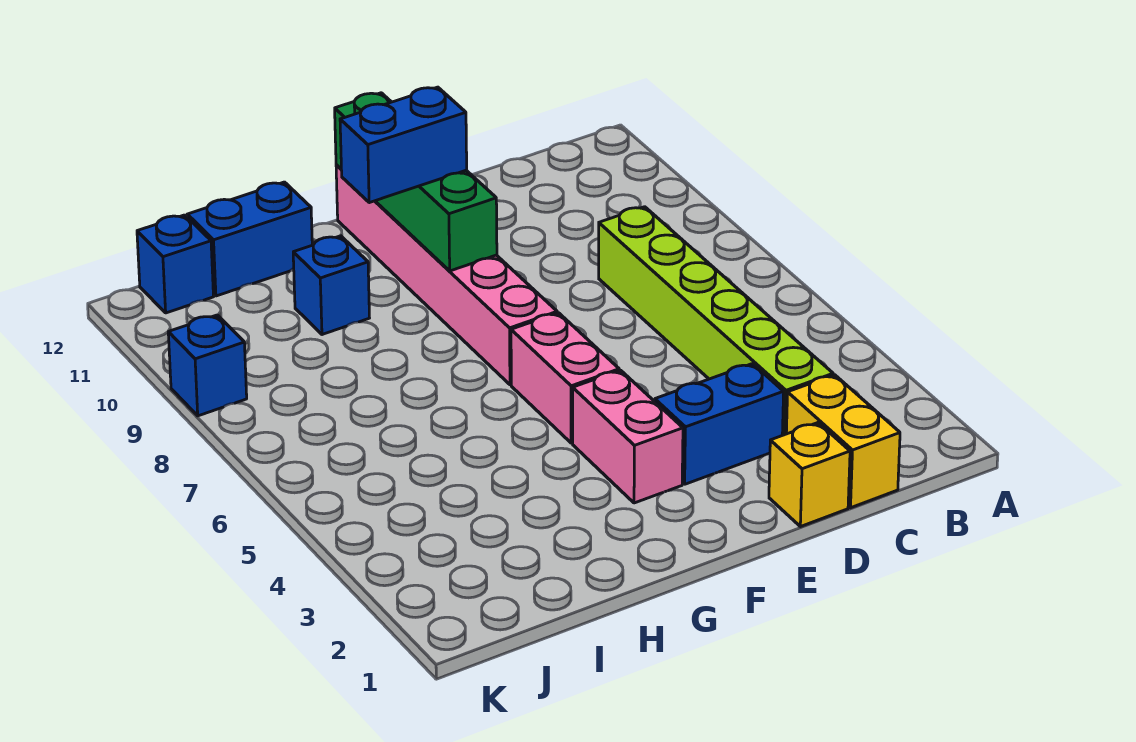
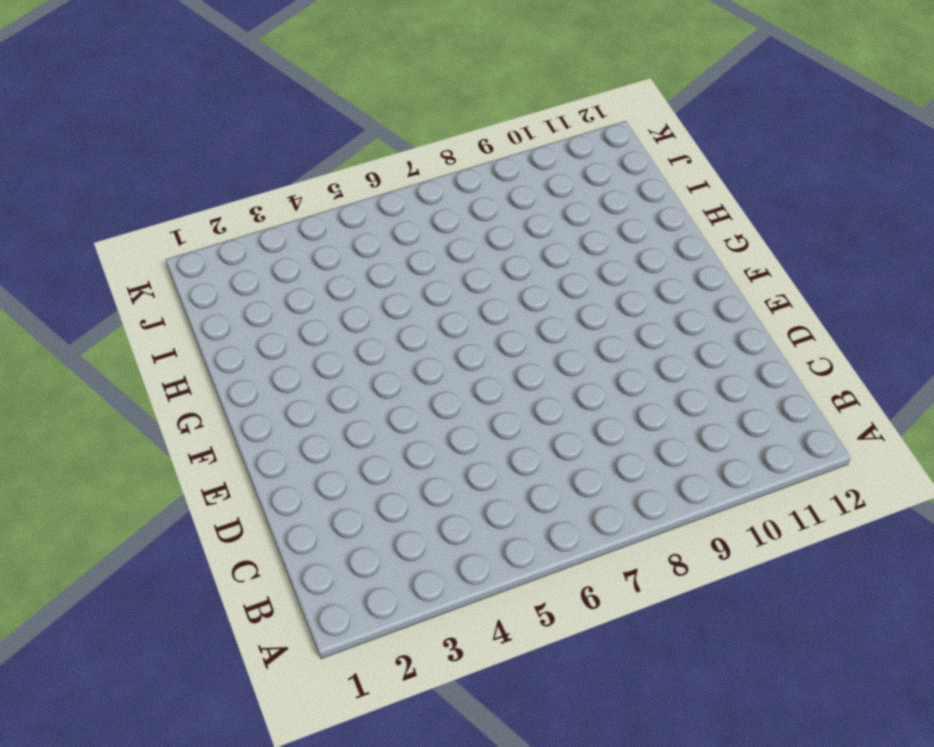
none -> yellow 1x2 brick [786,375,900,508]
none -> lime 1x6 brick [599,207,833,435]
none -> yellow 1x1 brick [769,423,850,527]

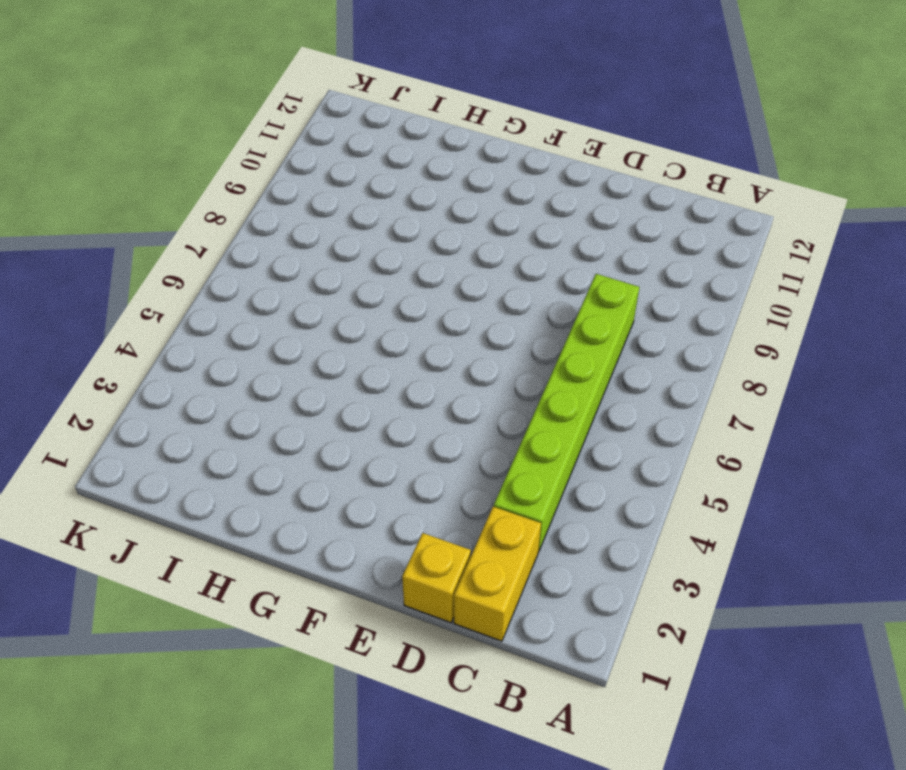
none -> blue 1x2 brick [655,364,784,484]
none -> pink 1x2 brick [573,370,683,503]
none -> pink 1x2 brick [511,313,619,443]

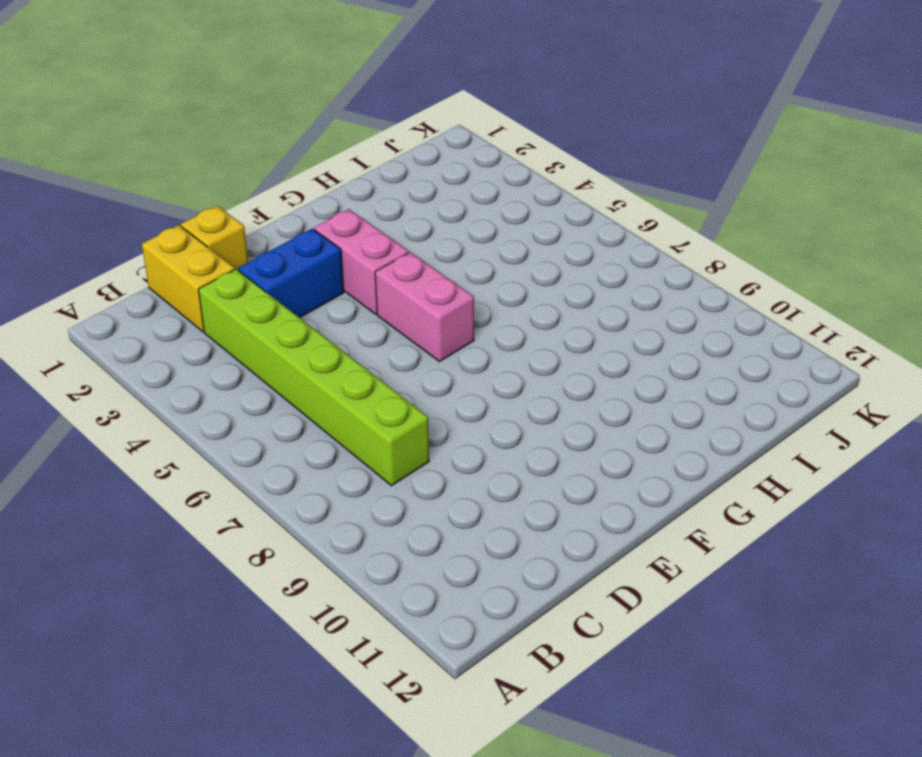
none -> pink 1x6 brick [336,165,557,385]
none -> blue 1x1 brick [293,236,369,335]
none -> blue 1x2 brick [187,182,312,296]

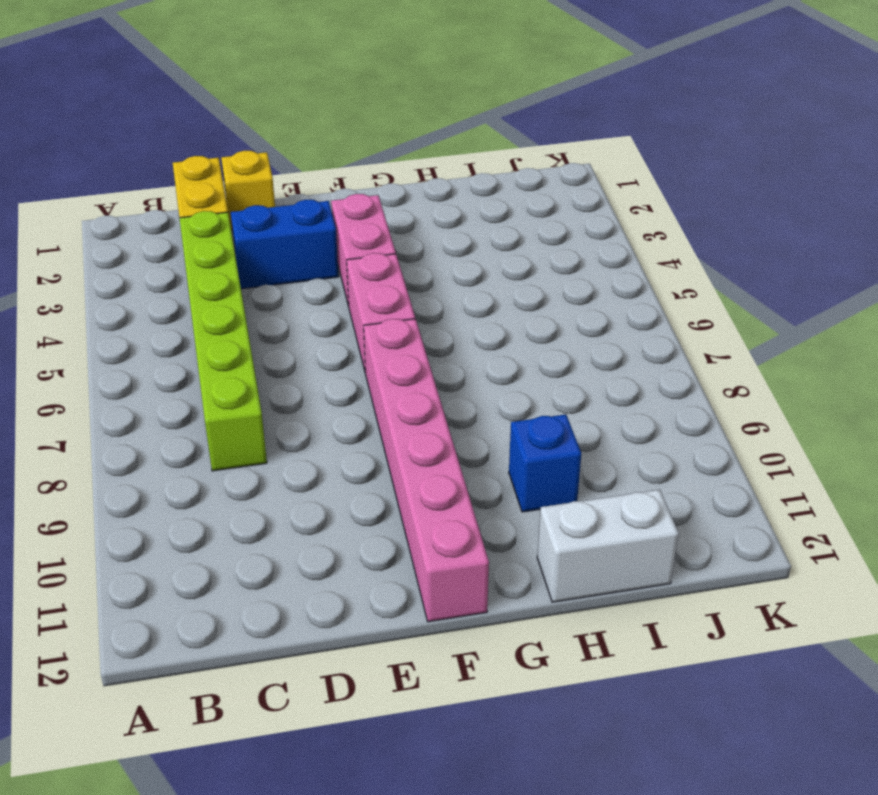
white 1x2 brick [537,490,679,602] -> blue 1x2 brick [187,182,312,296]
none -> blue 1x1 brick [137,215,214,313]
none -> blue 1x1 brick [168,315,247,416]
none -> green 1x4 brick [335,93,497,271]

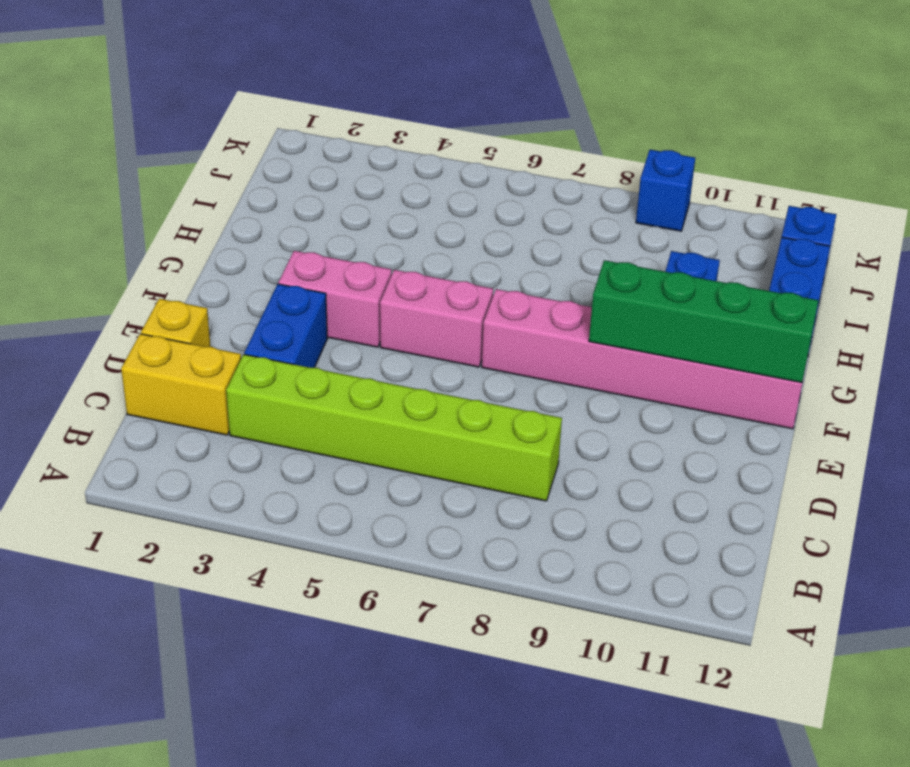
none -> blue 1x2 brick [340,87,467,203]

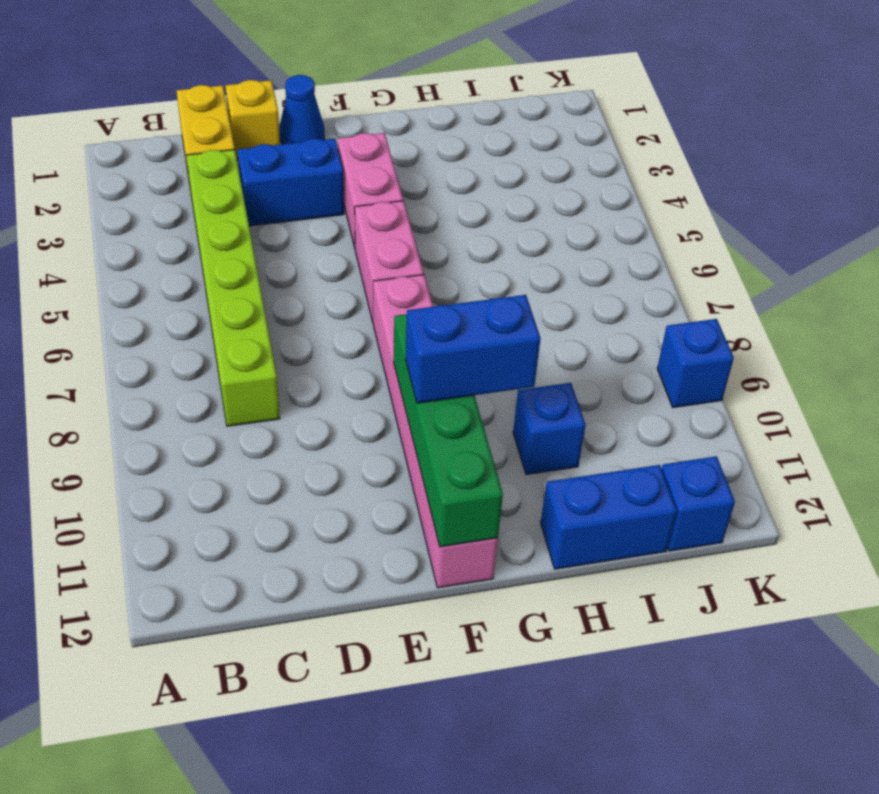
blue 1x1 cone [279,75,325,144] -> none

